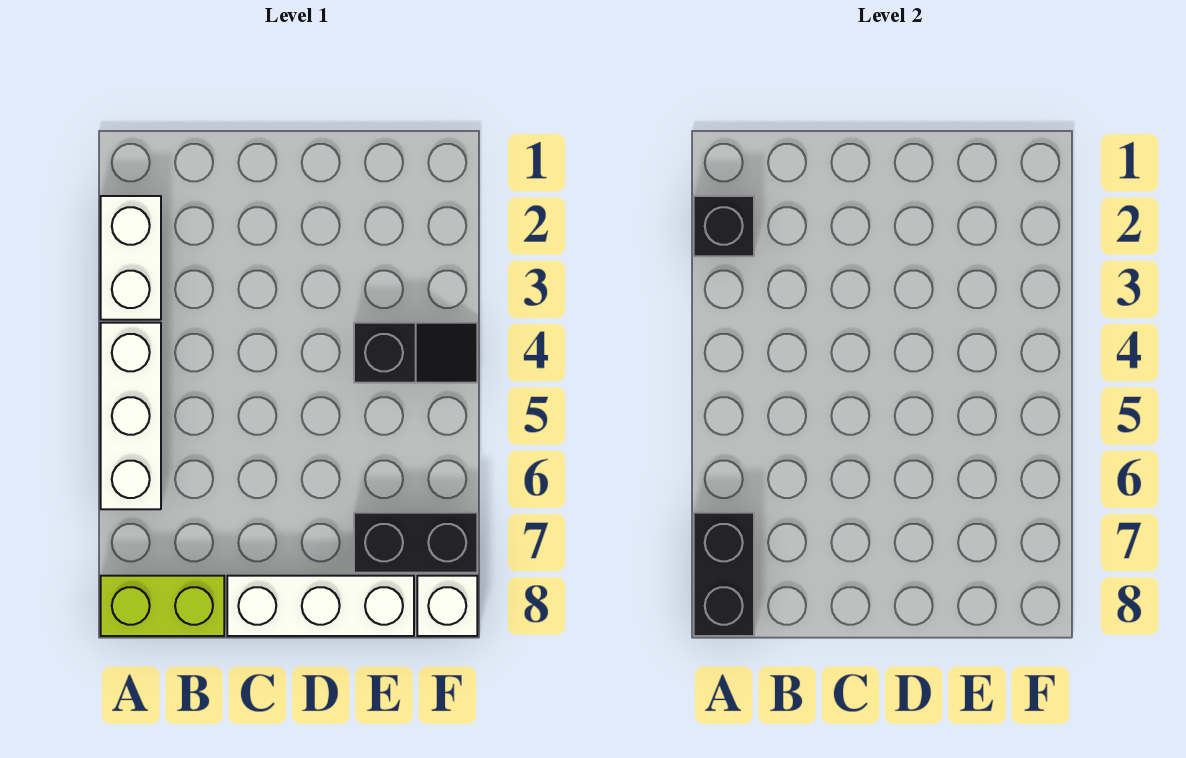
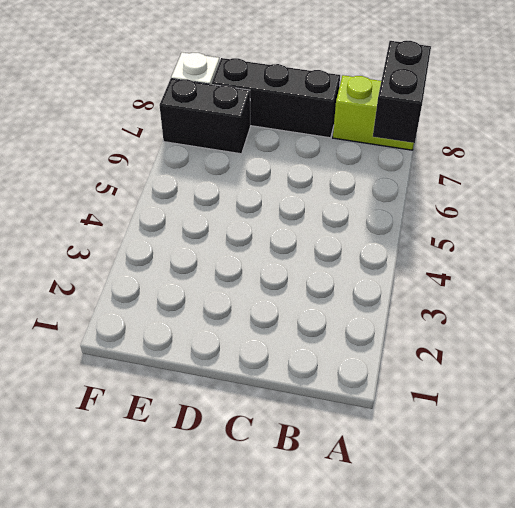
black 1x3 brick [212,58,340,138] -> white 1x3 brick [227,576,414,636]
none -> white 1x2 brick [101,196,161,320]
none -> white 1x3 brick [101,323,161,509]

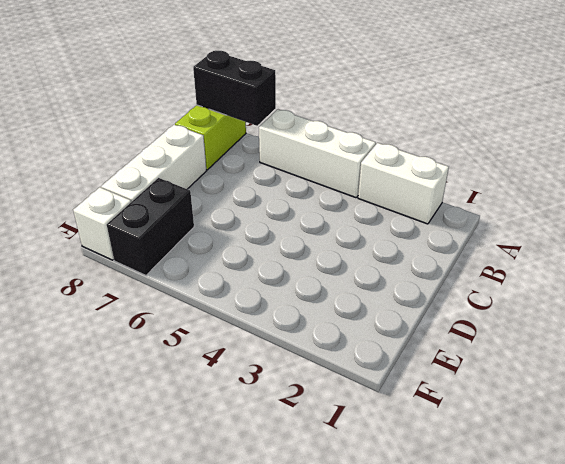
none -> black 1x2 slope [354,323,477,383]
none -> black 1x1 brick [694,196,754,256]

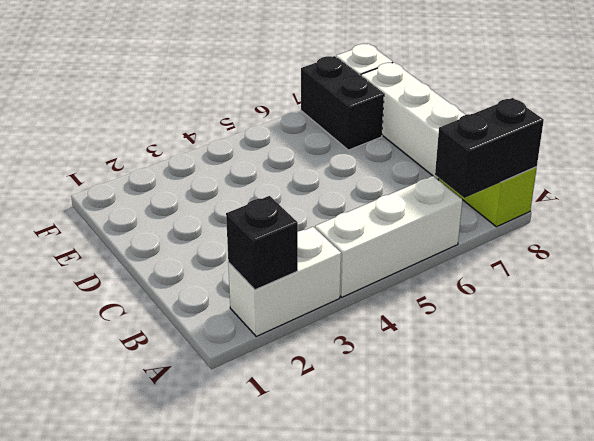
none -> black 1x2 slope [354,323,477,383]

